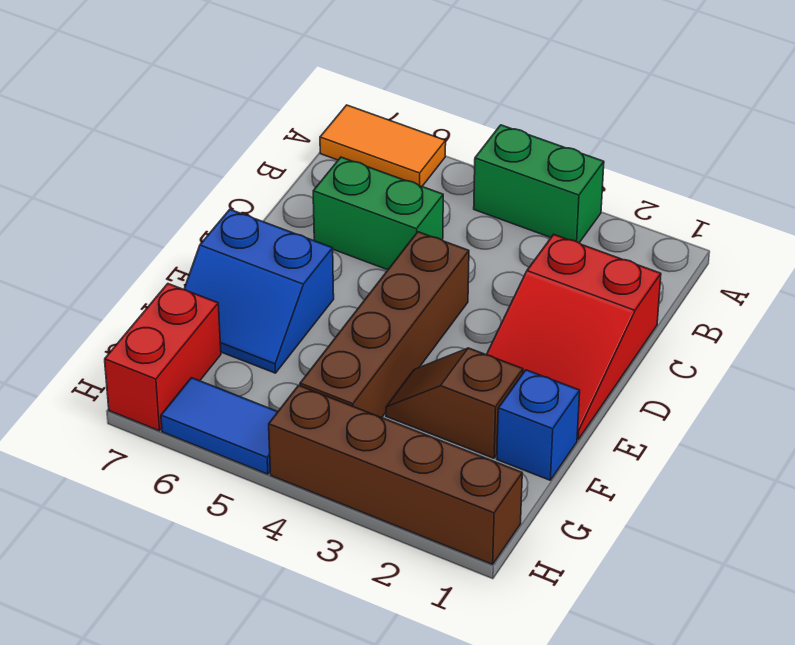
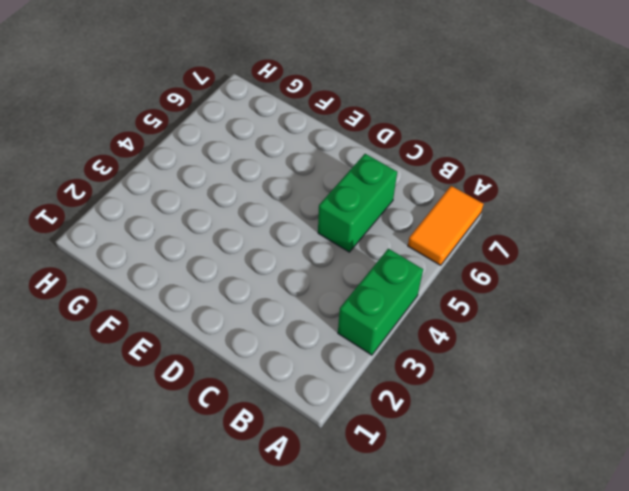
none -> red 2x3 slope [487,234,661,440]
none -> brown 1x4 brick [300,232,469,418]

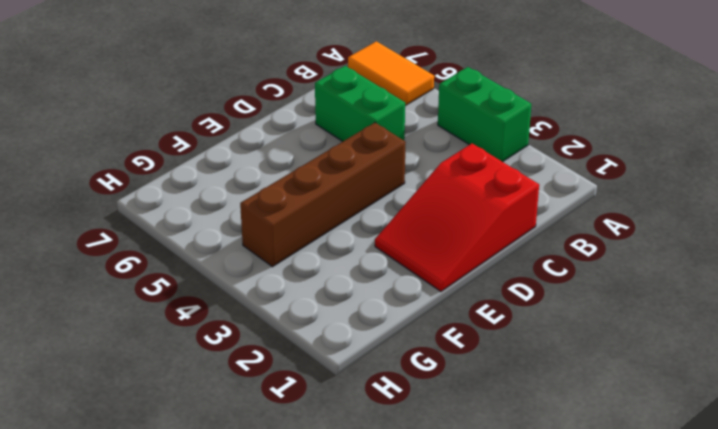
none -> blue 2x2 slope [184,210,334,373]
none -> blue 1x1 brick [497,370,580,480]

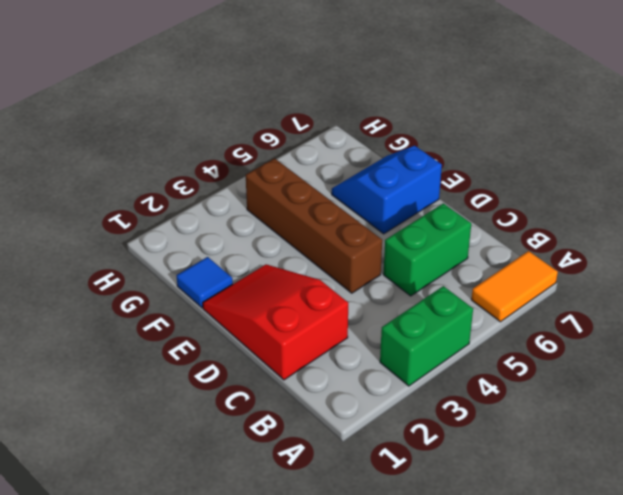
blue 1x1 tile [176,257,233,308] -> blue 1x1 brick [497,370,580,480]
none -> brown 1x2 slope [386,348,523,458]
none -> red 1x2 brick [105,284,221,431]

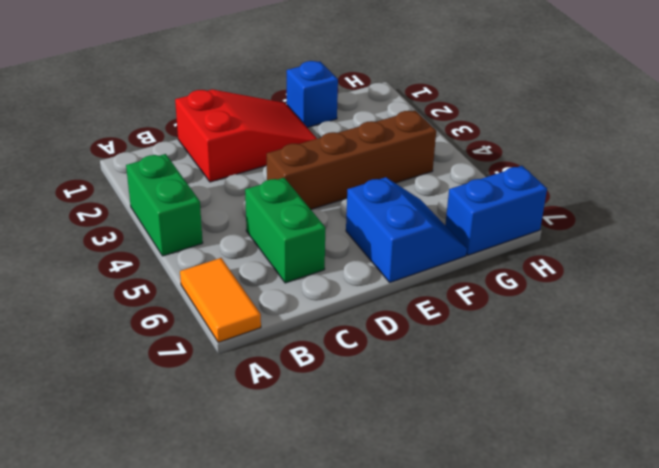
blue 1x2 brick [445,166,547,255] -> red 1x2 brick [105,284,221,431]
none -> brown 1x2 slope [386,348,523,458]
none -> brown 1x4 brick [269,385,522,564]

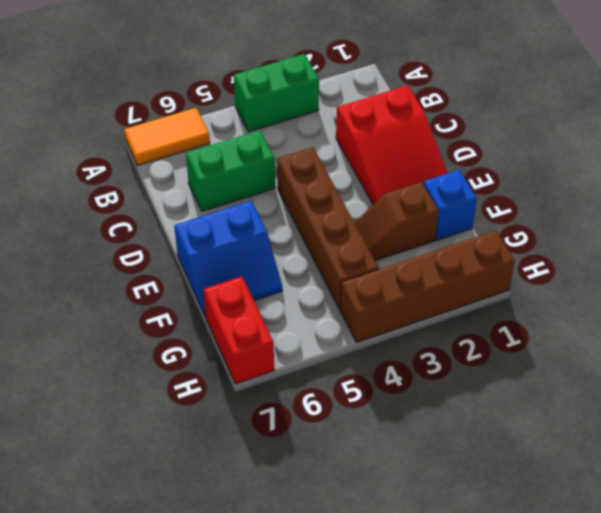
none -> blue 1x2 tile [161,378,278,474]

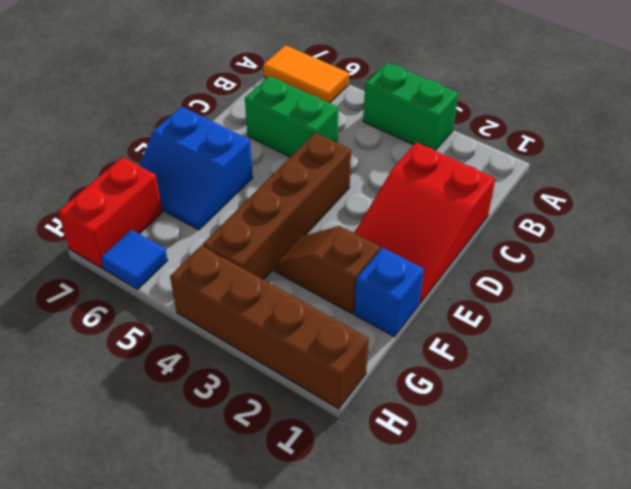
blue 1x1 tile [101,230,168,289] -> blue 1x2 tile [161,378,278,474]

